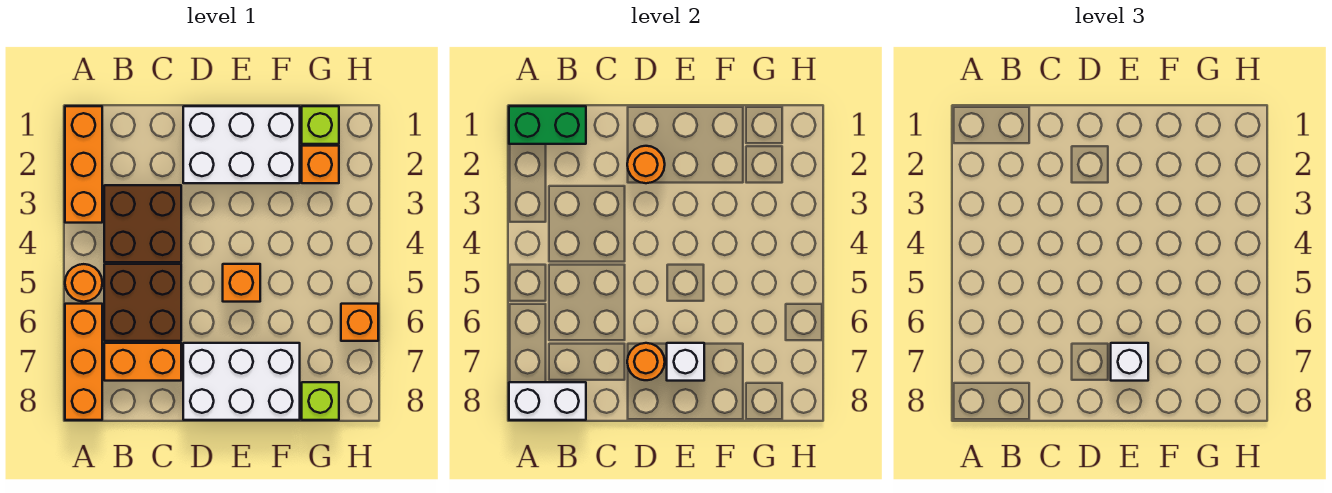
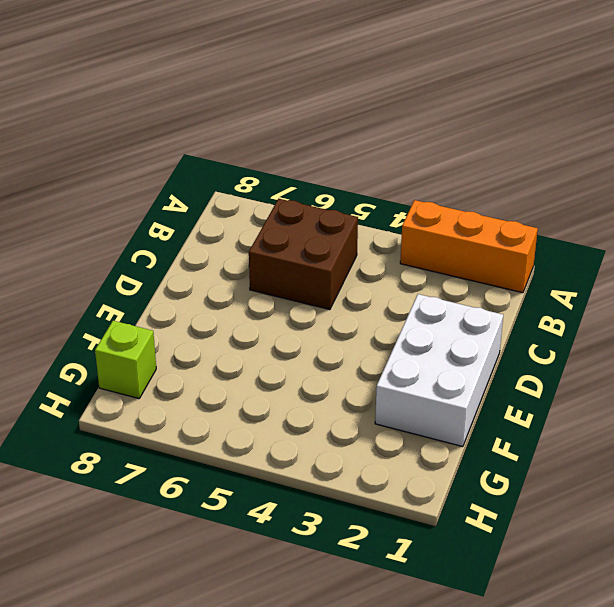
none -> orange 1x1 round brick [65,264,102,302]
none -> orange 1x3 brick [65,304,102,420]
none -> brown 2x2 brick [104,185,181,262]

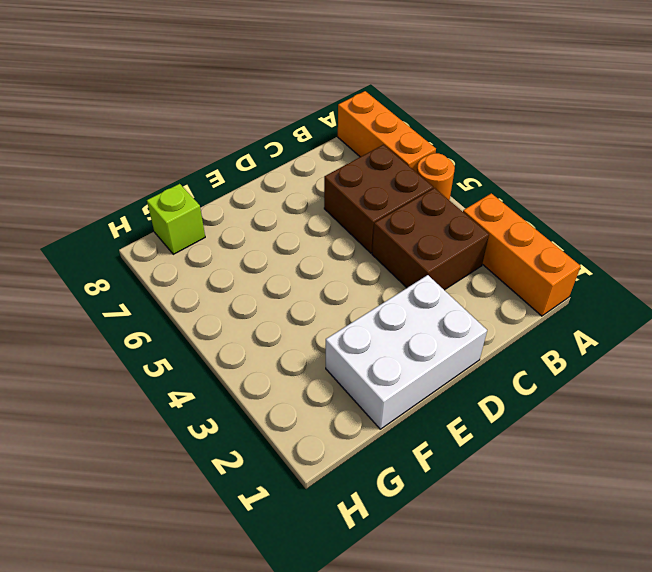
none -> orange 1x2 brick [104,343,181,381]
none -> white 2x3 brick [183,343,300,420]
none -> orange 1x1 brick [223,264,260,302]

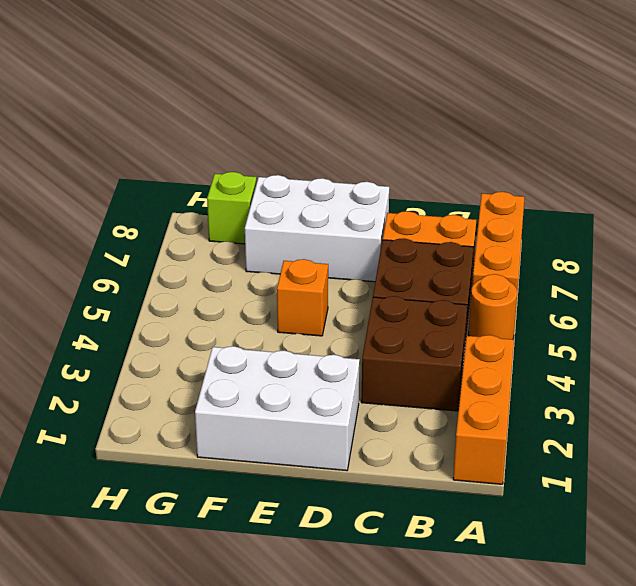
none -> lime 1x1 brick [302,106,339,144]
none -> orange 1x1 brick [302,146,339,183]
none -> orange 1x1 brick [341,304,378,341]

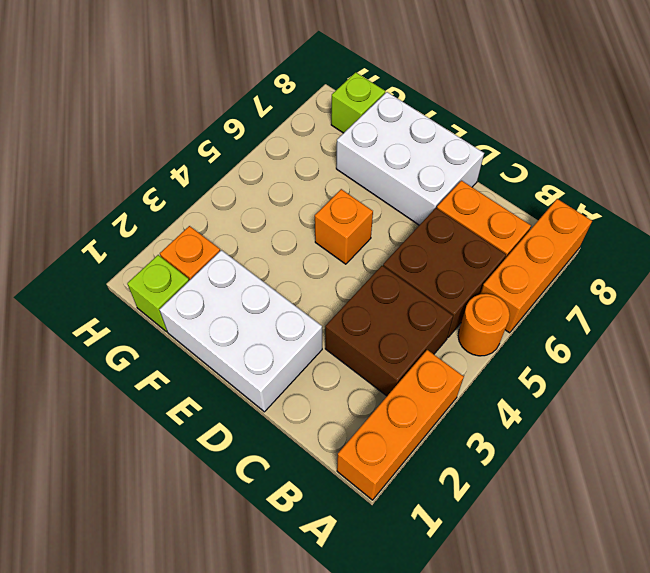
none -> orange 1x1 brick [341,304,378,341]
none -> green 1x2 brick [509,106,586,144]
none -> white 1x2 brick [509,382,586,420]

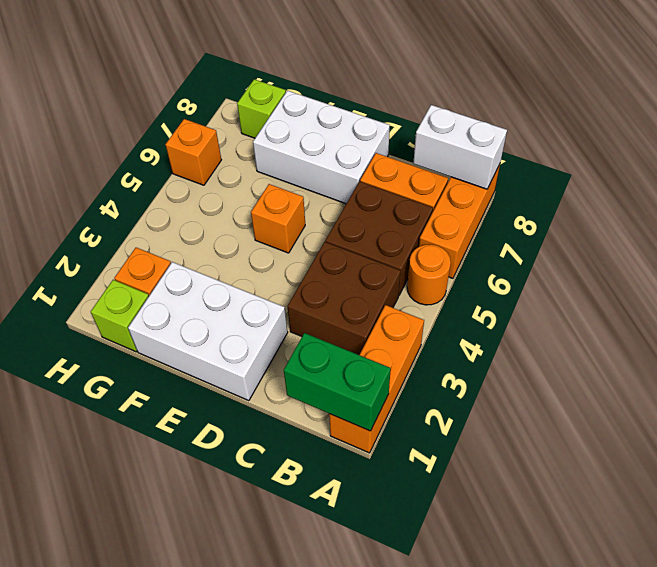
none -> orange 1x1 round brick [627,146,665,183]
none -> orange 1x1 round brick [627,343,665,380]
none -> white 1x1 brick [667,343,704,381]

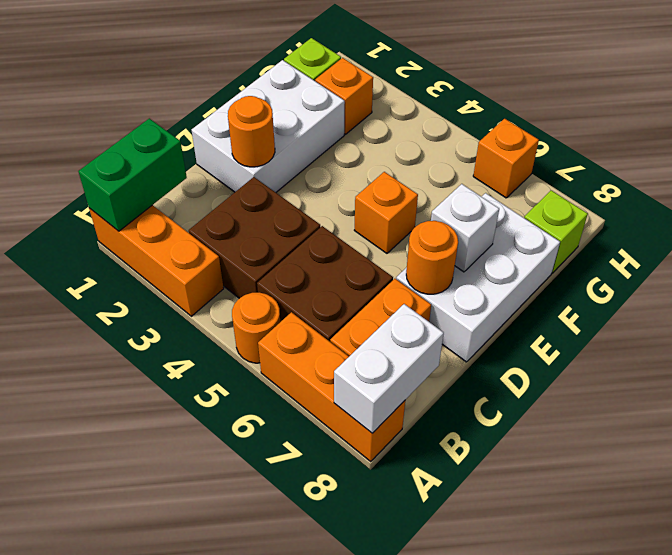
none -> white 1x1 brick [1111,343,1148,381]

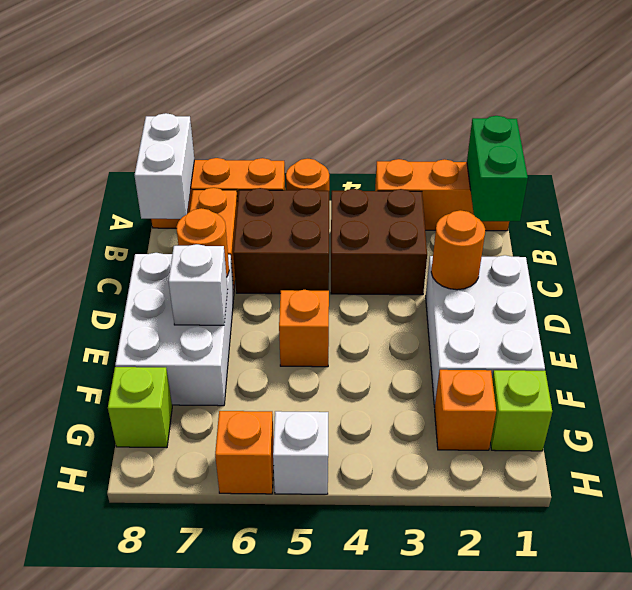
white 1x1 brick [273,411,328,494] -> white 1x1 brick moved to [1111,343,1148,381]

